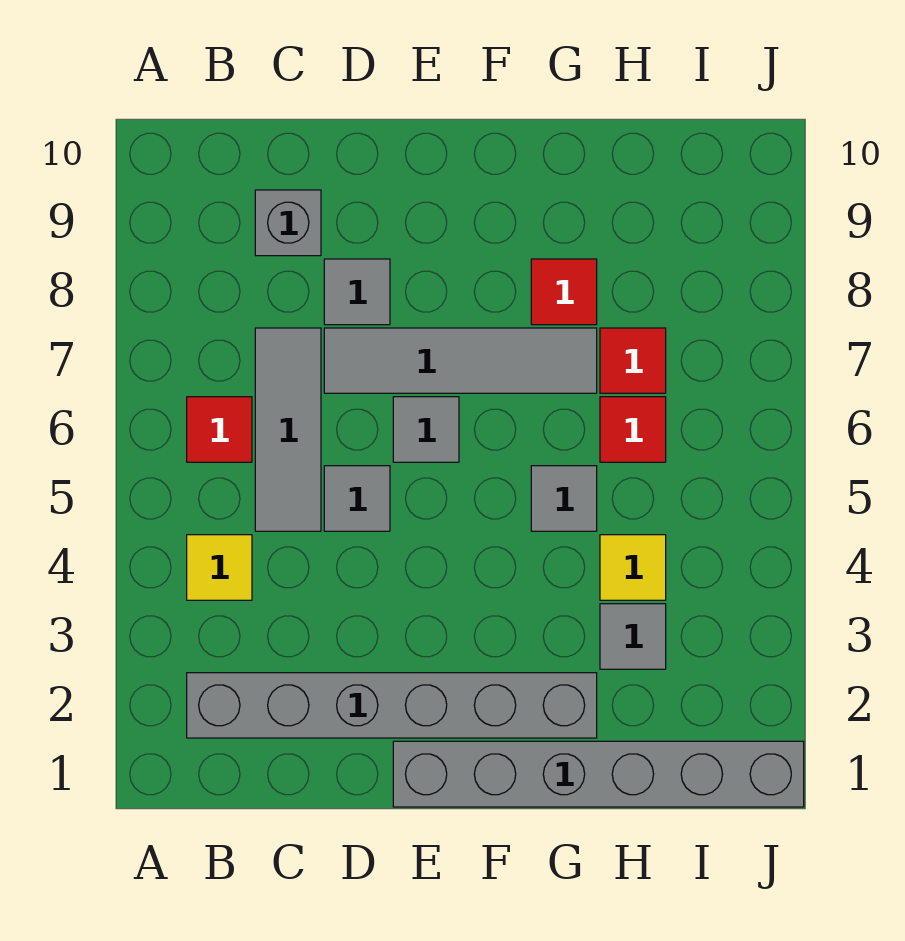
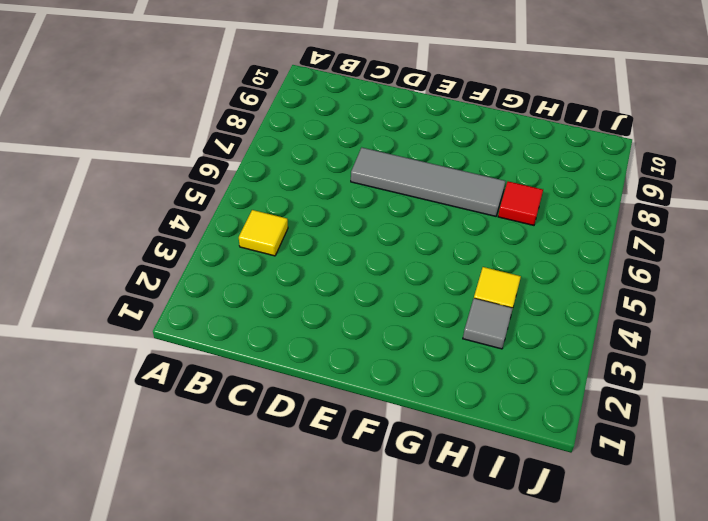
none -> grey 1x6 brick [187,673,597,738]
none -> red 1x1 tile [187,397,252,462]
none -> grey 1x3 tile [255,328,321,531]

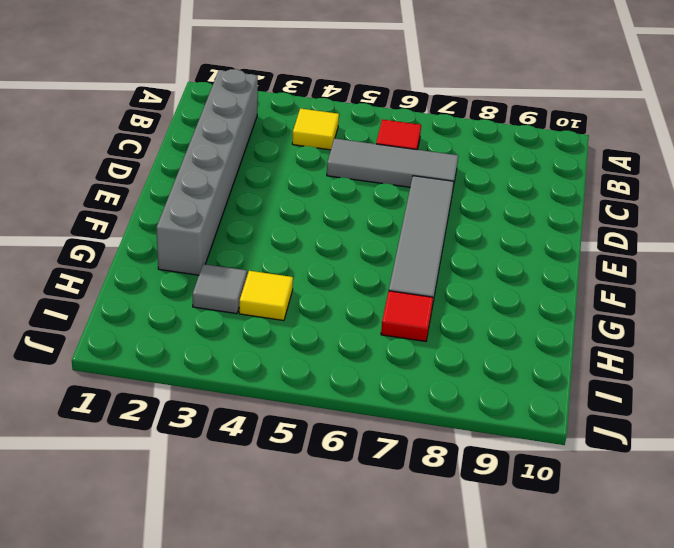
none -> grey 1x1 brick [255,190,321,256]
none -> grey 1x1 tile [324,466,390,531]
none -> grey 1x1 tile [324,259,390,325]

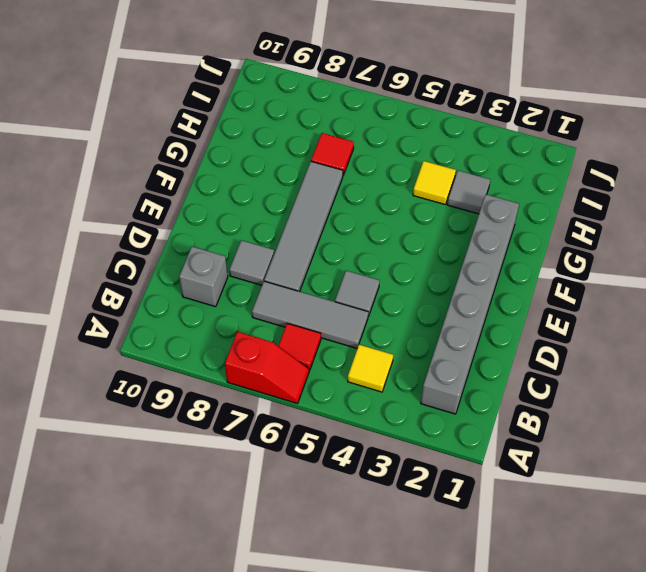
red 1x2 slope [225,332,309,404] -> none
none -> grey 1x6 brick [393,741,804,807]
none -> grey 1x1 tile [393,397,459,462]
none -> grey 1x1 tile [531,466,597,531]

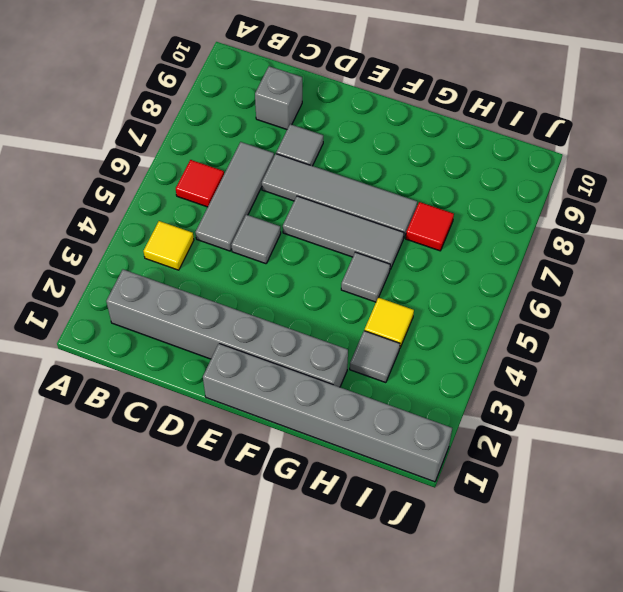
grey 1x3 tile [283,196,404,269] -> grey 1x1 tile [393,397,459,462]
none -> red 1x1 tile [531,259,597,325]
none -> red 1x1 tile [600,397,666,462]

